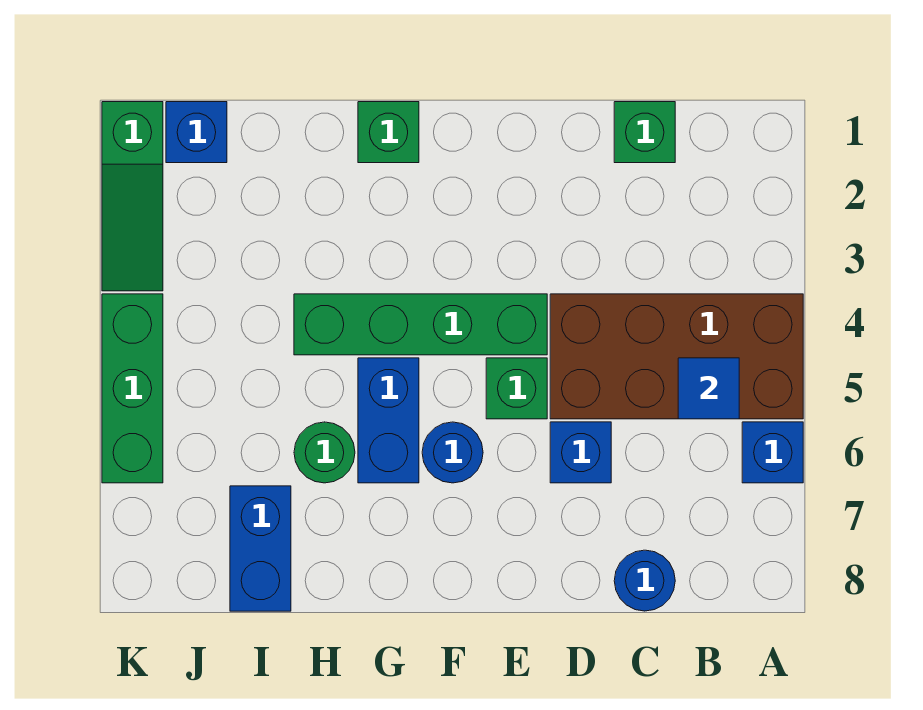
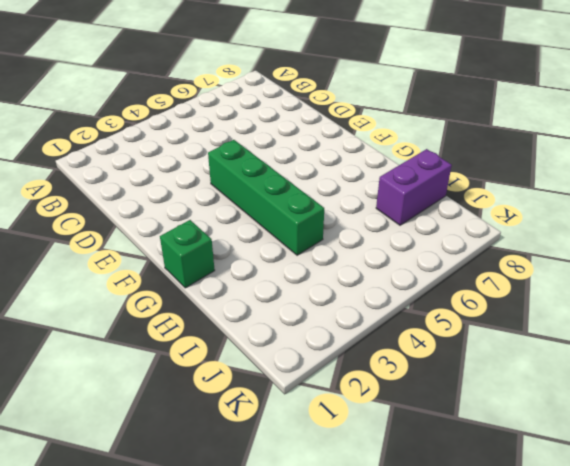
purple 1x2 brick [376,149,452,225] -> blue 1x2 brick [230,486,291,611]
none -> brown 2x4 brick [550,294,803,419]
none -> blue 1x1 brick [742,422,803,483]
none -> green 1x1 brick [614,102,675,163]

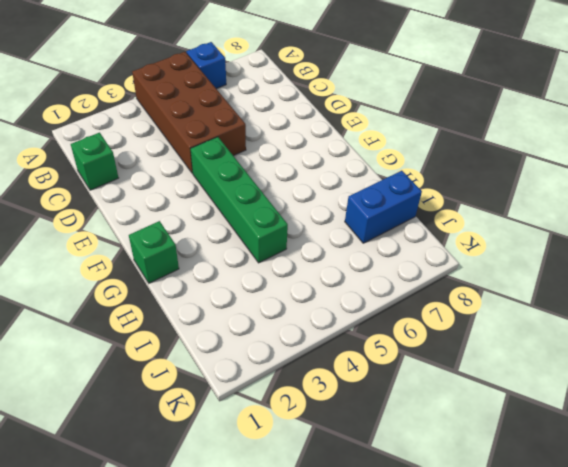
none -> blue 1x1 round brick [614,550,675,611]
none -> blue 1x1 brick [550,422,611,483]
none -> green 1x1 brick [486,358,547,419]

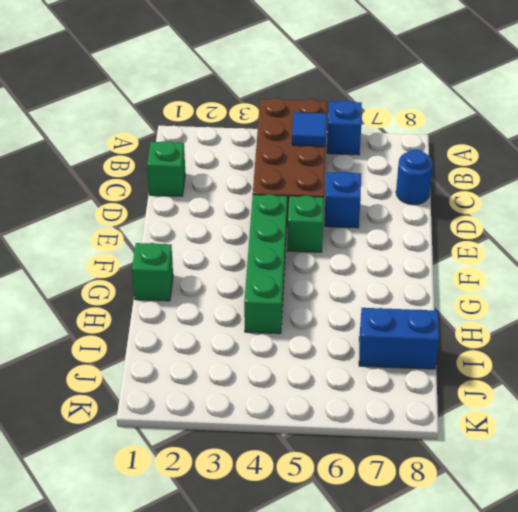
none -> blue 1x1 round brick [422,422,483,483]
none -> blue 1x2 brick [358,358,419,483]
none -> green 1x1 round brick [294,422,355,483]

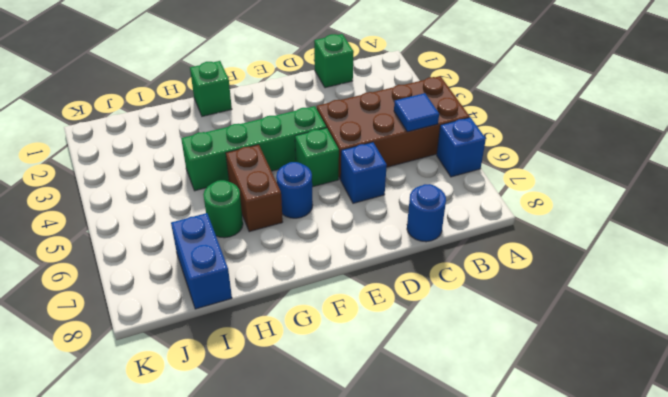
brown 1x2 brick [226,145,283,232] -> blue 1x2 brick [358,358,419,483]
none -> blue 1x1 brick [166,102,227,163]
none -> green 1x3 slope [102,102,163,291]
none -> green 1x3 brick [102,294,163,483]

